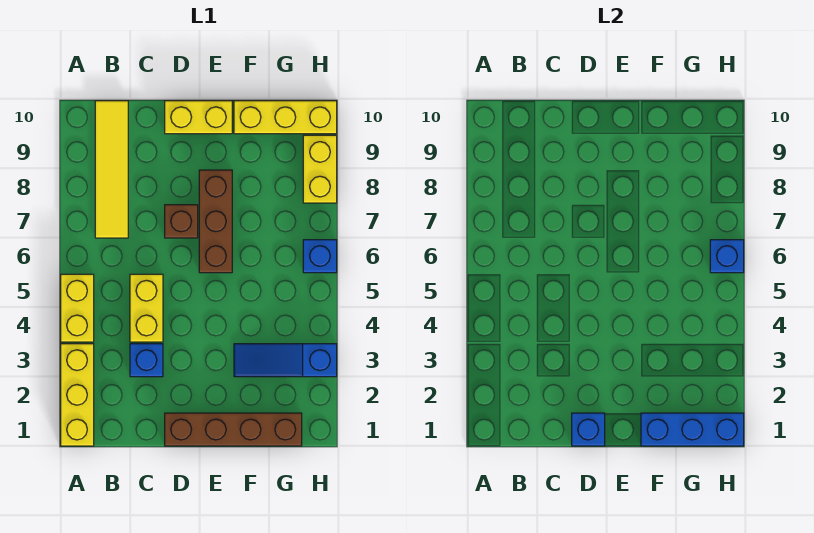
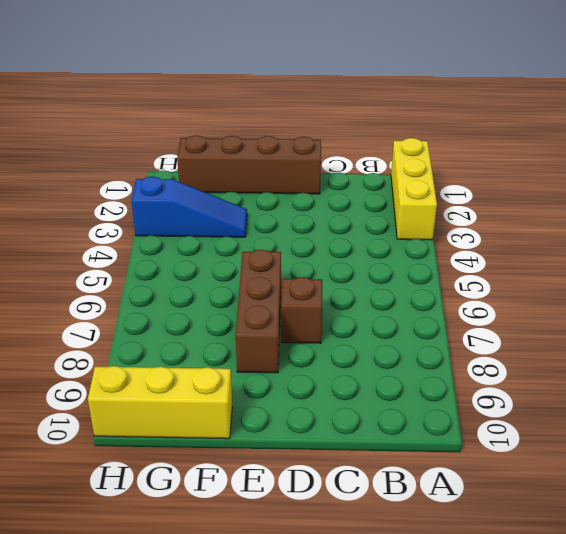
none -> yellow 1x2 brick [61,274,94,342]
none -> yellow 1x4 tile [95,101,128,238]
none -> blue 1x1 brick [130,344,163,377]

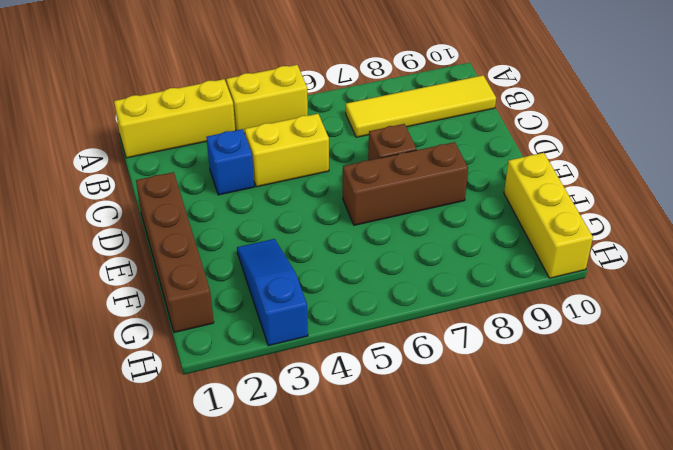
none -> yellow 1x2 brick [165,101,232,134]
none -> blue 1x1 brick [303,240,337,273]
none -> yellow 1x2 brick [303,135,337,203]

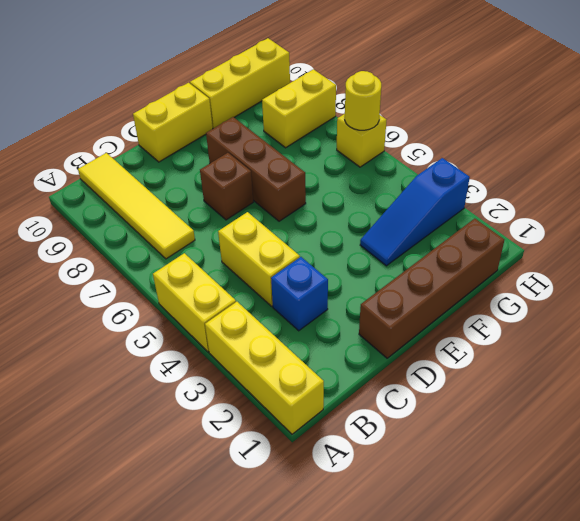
yellow 1x2 brick [262,69,336,148] -> yellow 1x2 brick turned to [303,135,337,203]
yellow 1x1 brick [337,114,386,167] -> blue 1x1 brick [303,240,337,273]
yellow 1x1 round brick [345,71,381,130] -> blue 1x1 brick [710,240,744,273]
none -> blue 1x1 brick [572,413,605,446]
none -> blue 1x3 brick [641,413,744,446]

